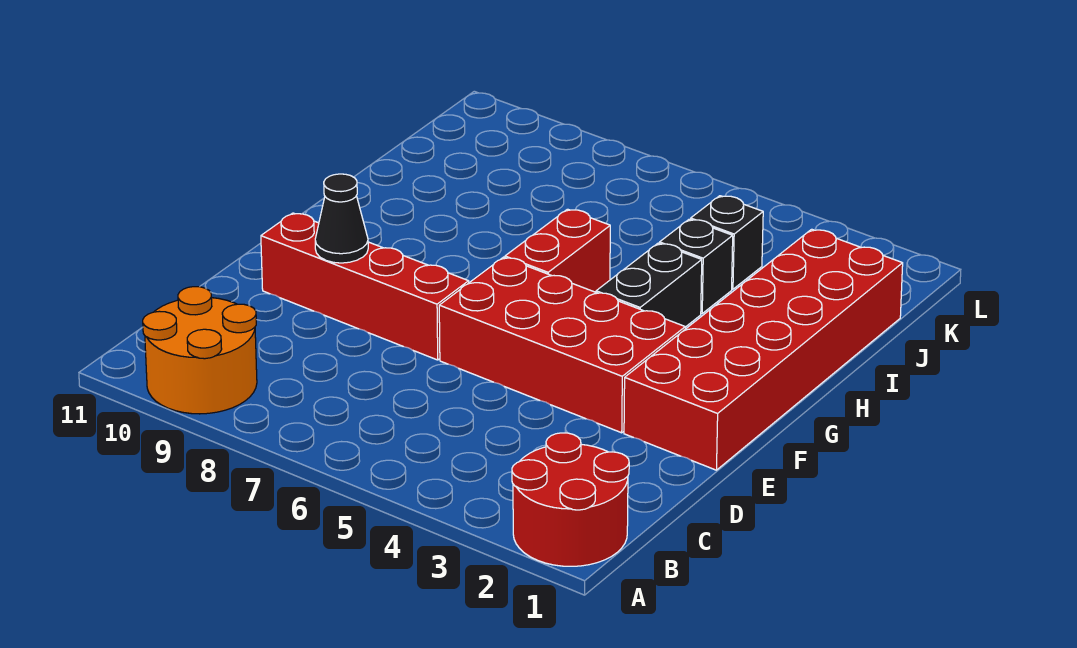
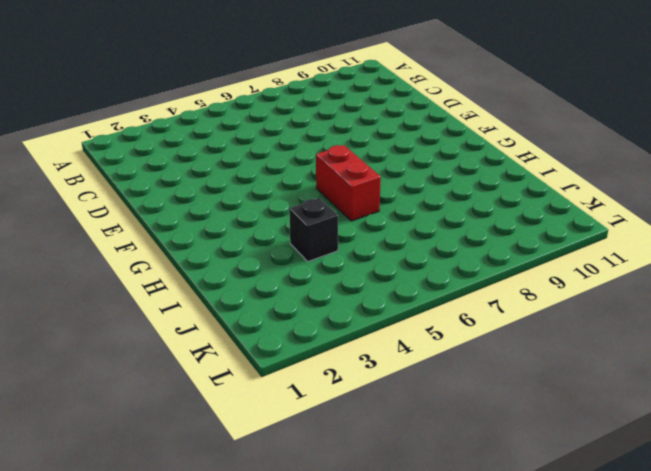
none -> red 2x2 round brick [512,433,629,566]
none -> orange 2x2 round brick [143,287,257,414]

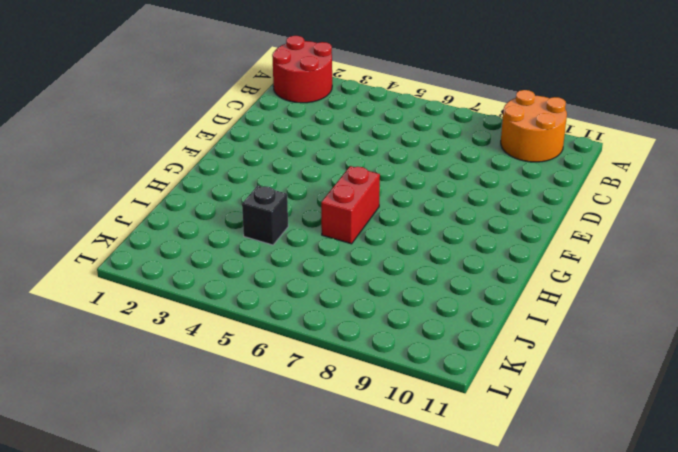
none -> red 2x6 brick [624,229,903,470]
none -> red 2x4 brick [439,257,685,433]

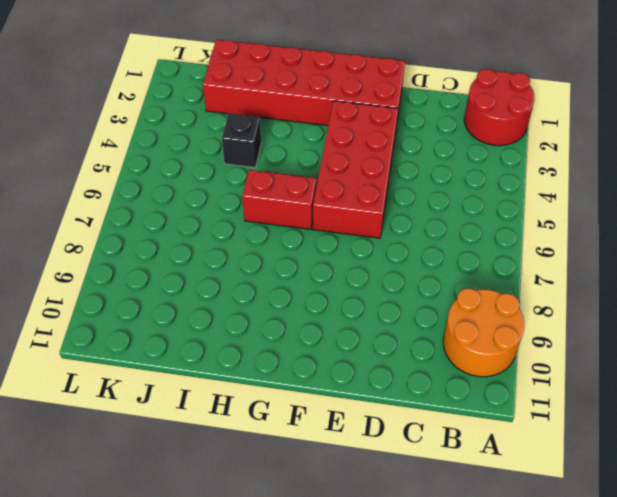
none -> red 1x4 brick [261,213,469,360]
none -> black 1x2 brick [596,243,702,327]

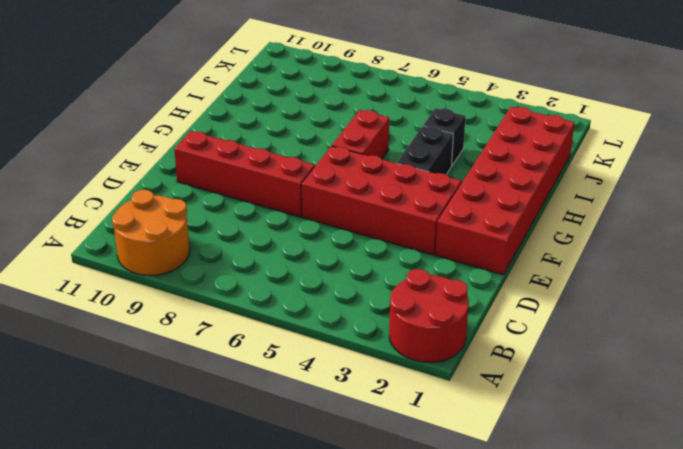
none -> black 1x1 brick [691,196,763,289]
none -> black 1x1 cone [315,174,368,263]

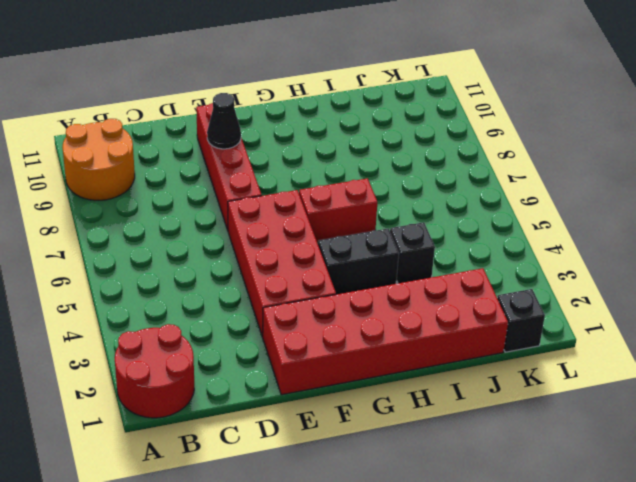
black 1x1 brick [497,289,545,352] -> black 1x1 brick moved to [691,196,763,289]

